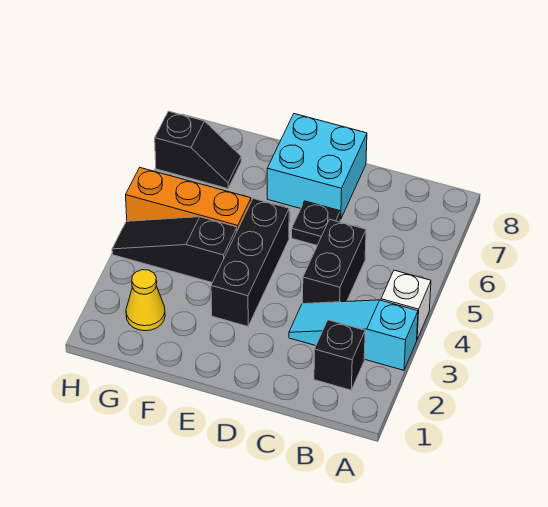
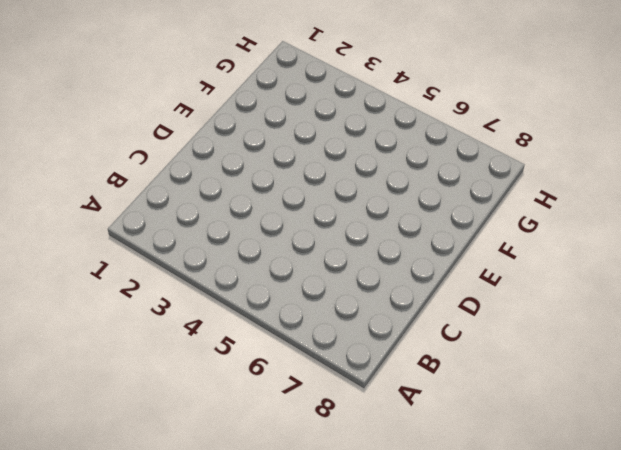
none -> cyan 1x3 slope [289,300,418,370]
none -> white 1x1 brick [381,270,431,339]

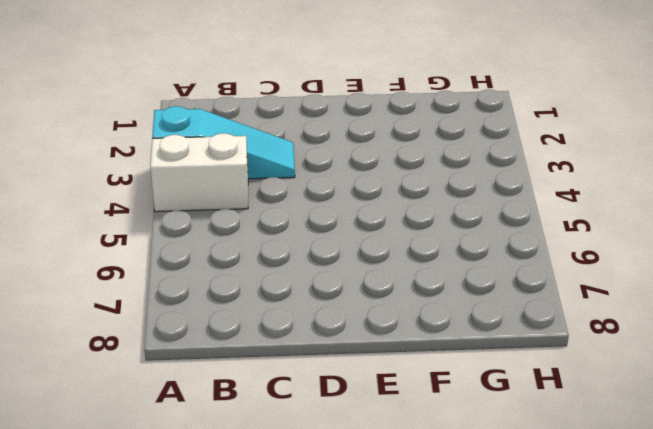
white 1x2 brick [150,133,248,212] -> white 1x1 brick [381,270,431,339]
none -> black 1x1 brick [314,320,365,390]
none -> black 1x2 brick [303,220,366,304]

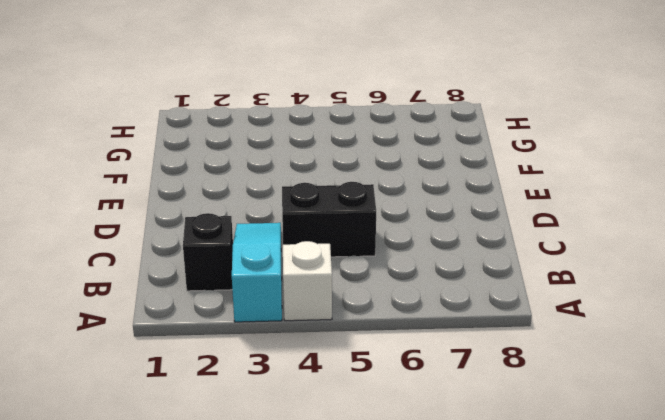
none -> black 1x1 plate [292,201,340,245]
none -> cyan 2x2 brick [267,114,367,219]

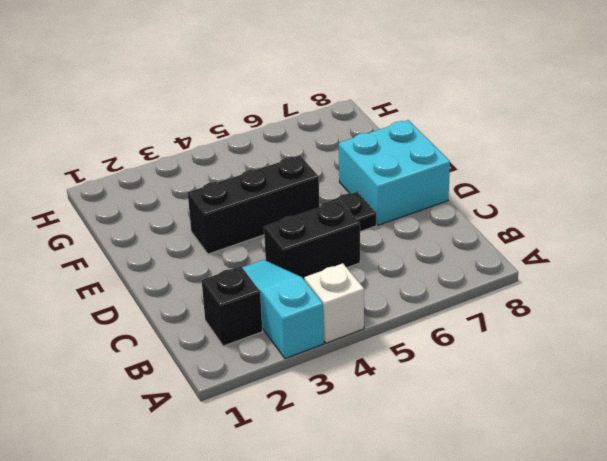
none -> black 1x3 slope [112,217,237,282]
none -> orange 1x3 brick [126,168,251,230]

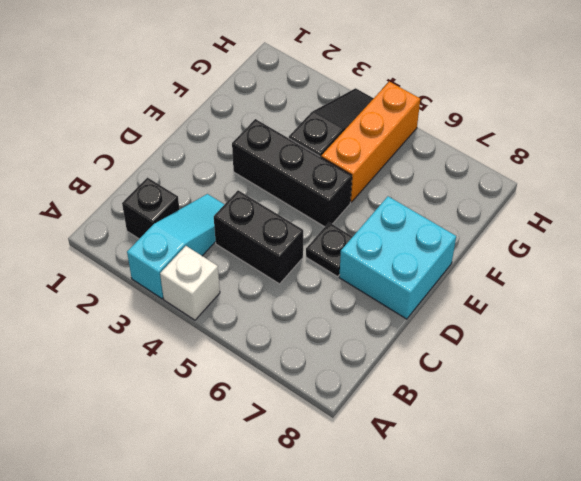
none -> yellow 1x1 cone [126,270,165,331]
none -> black 1x2 slope [155,111,241,189]

